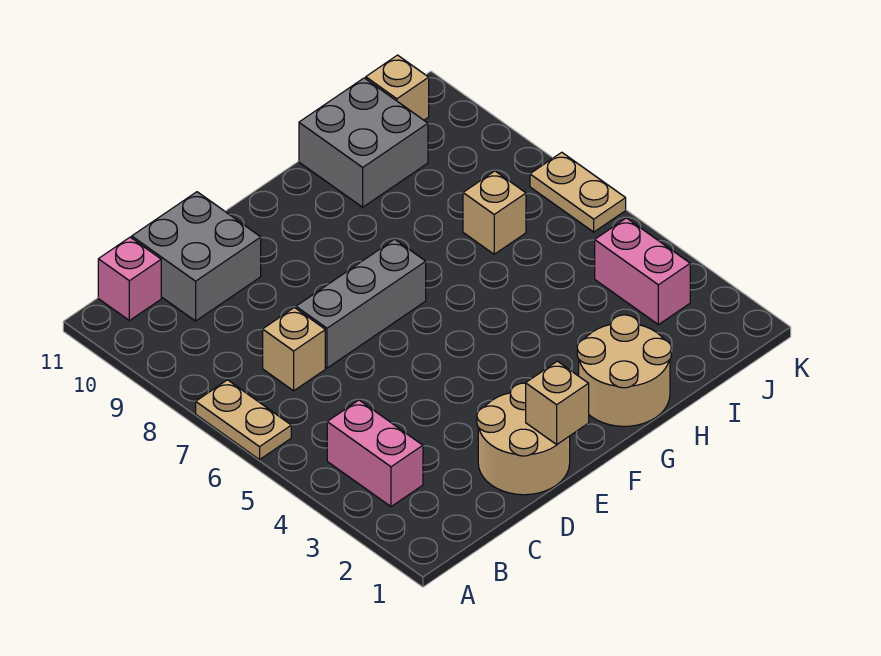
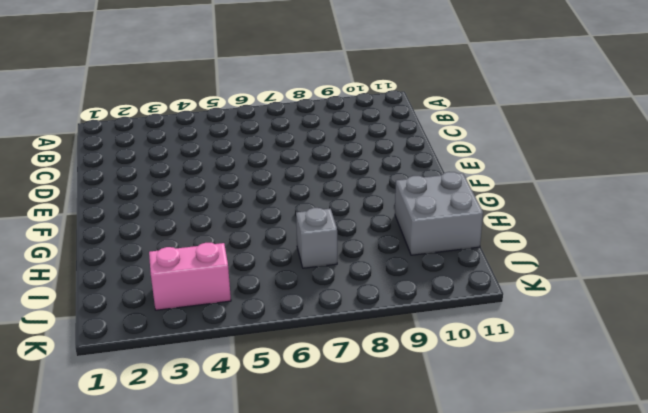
grey 1x1 brick [296,208,337,268] -> tan 1x1 brick [463,171,526,254]
none -> tan 1x2 plate [196,380,291,460]
none -> pink 1x2 brick [327,400,423,507]
none -> pink 1x1 brick [98,237,161,321]

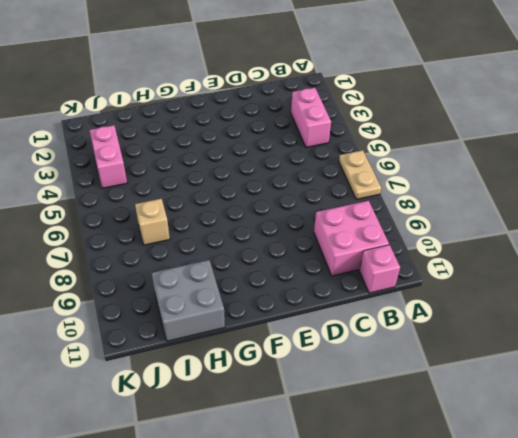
pink 2x2 brick [314,201,389,276] -> grey 2x2 brick [132,192,261,321]
none -> tan 1x1 brick [263,307,325,391]
none -> tan 2x2 round brick [477,383,570,495]
none -> grey 1x3 brick [296,239,426,368]

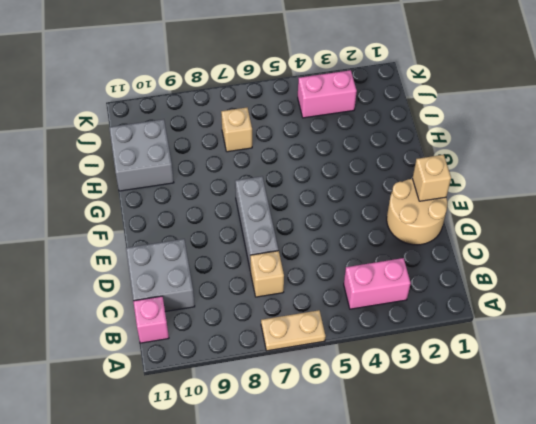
none -> tan 2x2 round brick [577,315,671,426]
none -> tan 1x1 brick [366,55,429,120]
none -> tan 1x2 plate [530,152,626,232]

